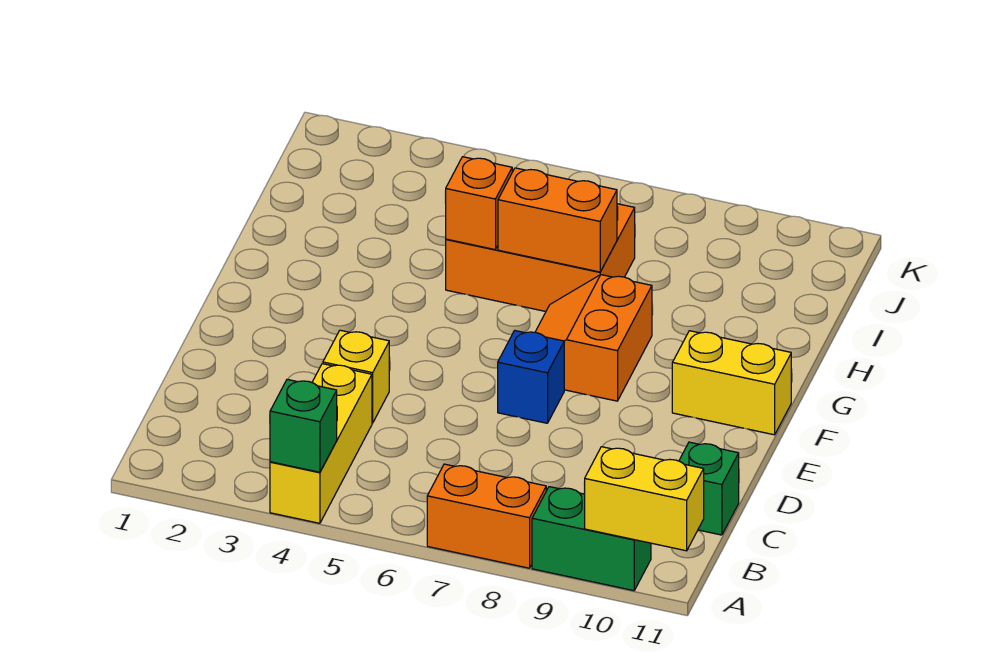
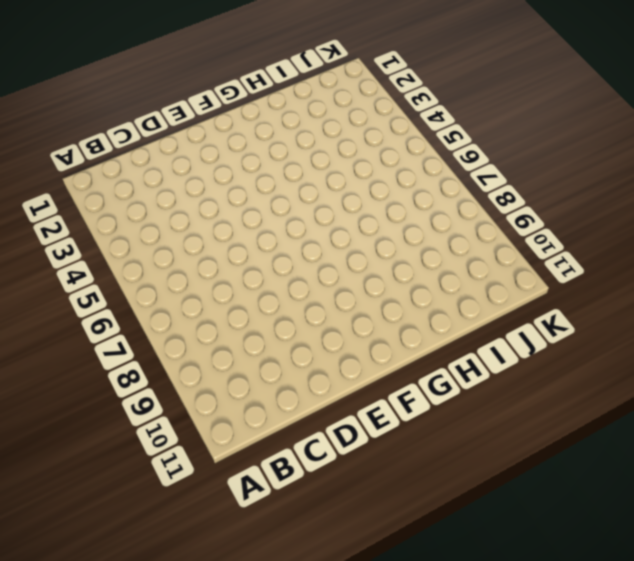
none -> yellow 1x3 brick [270,364,372,523]
none -> orange 1x2 brick [427,464,546,568]
none -> green 1x2 brick [532,487,651,591]

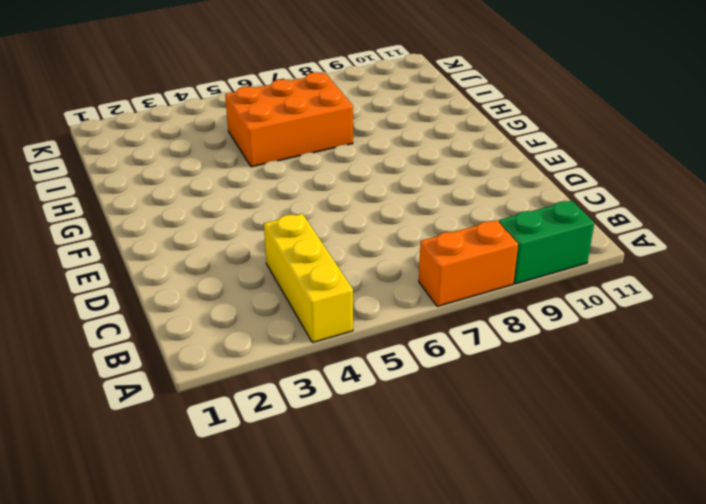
none -> green 1x1 brick [679,442,739,535]
none -> yellow 1x1 brick [323,330,389,423]
none -> blue 1x1 brick [498,331,564,423]

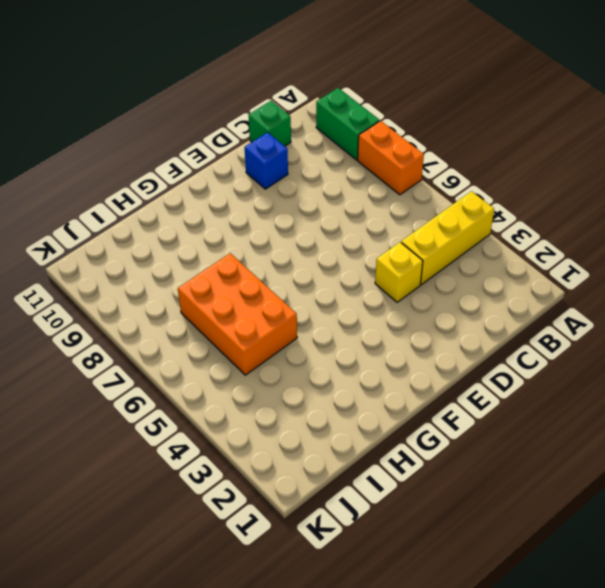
blue 1x1 brick [245,132,288,189] -> blue 1x1 brick moved to [498,331,564,423]
none -> orange 2x2 slope [535,275,652,401]
none -> yellow 1x2 brick [672,331,791,435]
none -> green 1x1 brick [270,379,337,472]

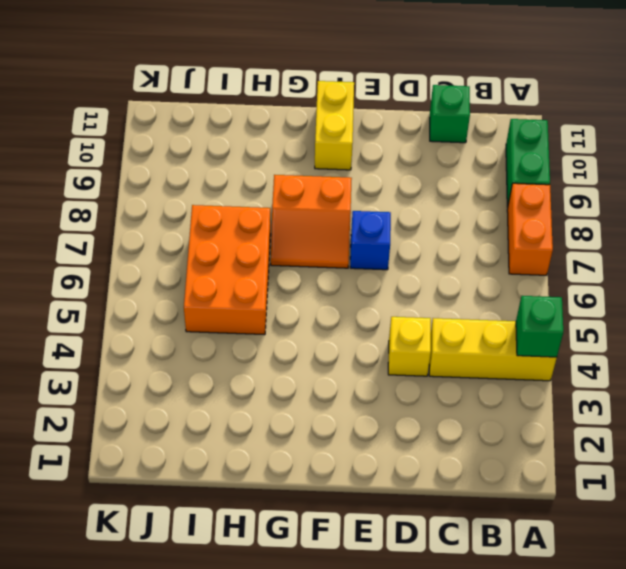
none -> yellow 1x2 brick [584,447,704,551]
none -> orange 1x1 brick [445,157,512,249]
none -> orange 1x2 brick [498,168,617,272]

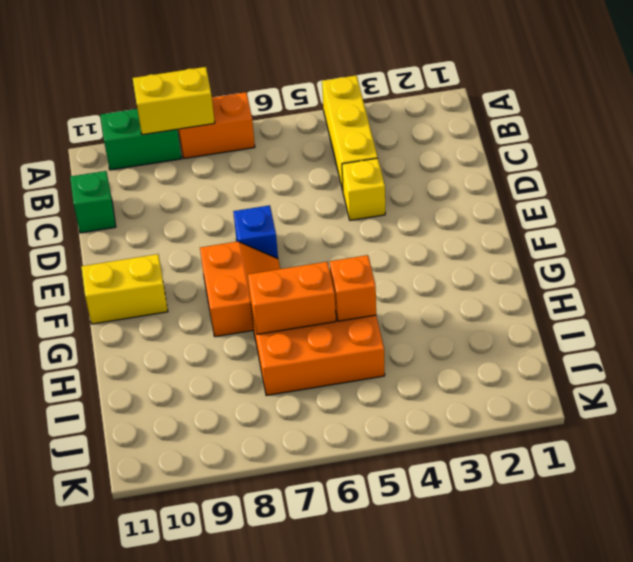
yellow 1x2 brick [133,67,215,135] -> yellow 1x2 brick moved to [584,447,704,551]
none -> green 1x1 brick [270,379,337,472]

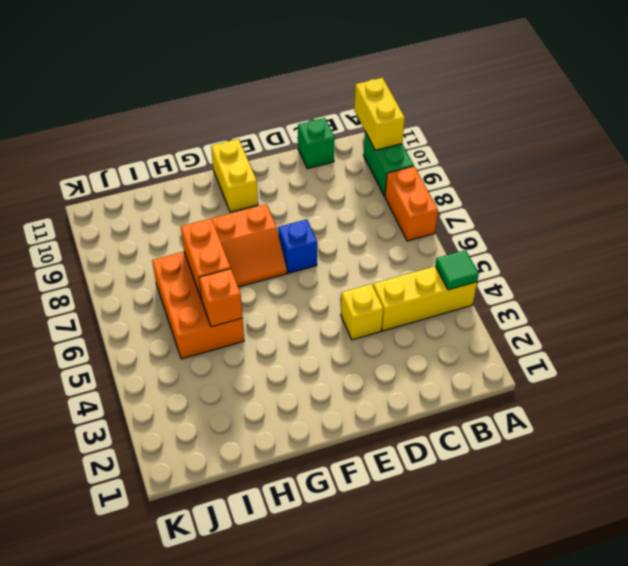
green 1x1 tile [435,250,479,290] -> green 1x1 brick [270,379,337,472]

